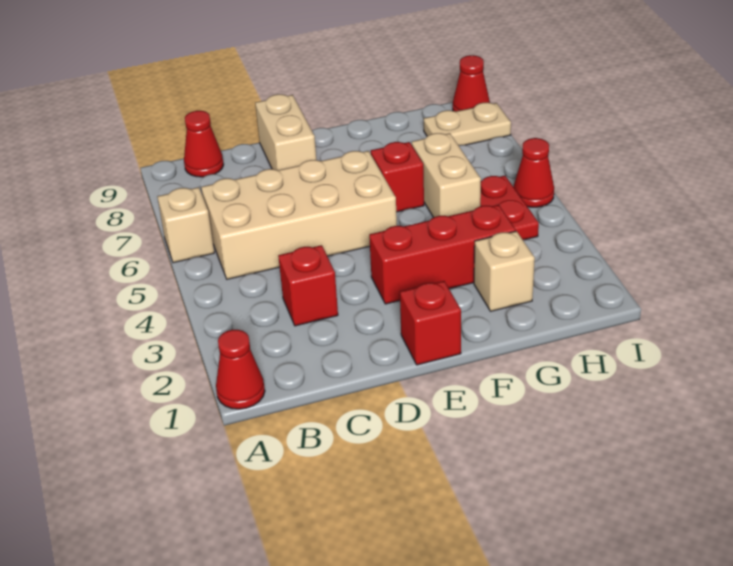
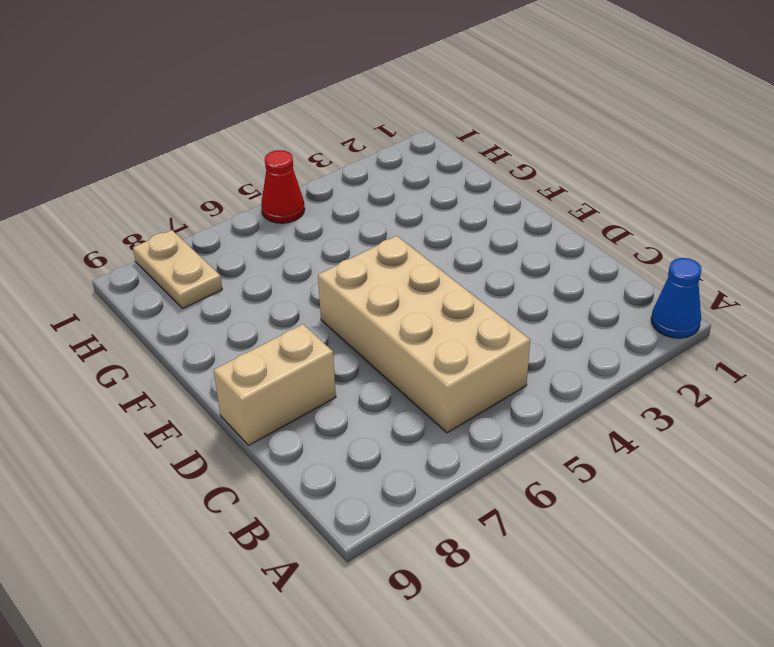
blue 1x1 cone [651,258,701,338] -> red 1x1 cone [216,330,265,409]
none -> tan 1x1 brick [157,187,214,263]
none -> red 1x1 cone [184,111,224,177]
none -> red 1x1 brick [278,245,338,326]

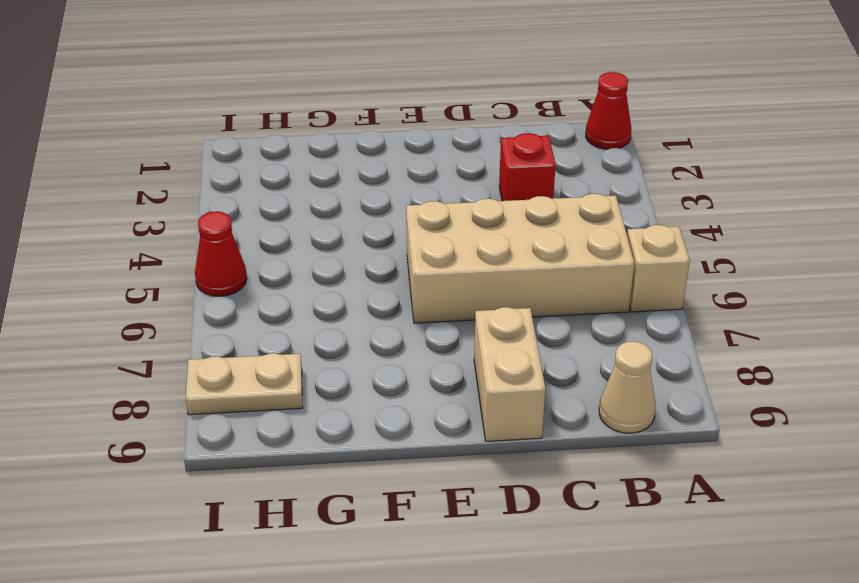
tan 1x1 cone [599,341,656,433] -> red 1x1 cone [184,111,224,177]
none -> red 1x1 brick [400,281,461,365]
none -> red 1x3 brick [369,205,516,304]
none -> red 1x1 brick [371,142,424,212]

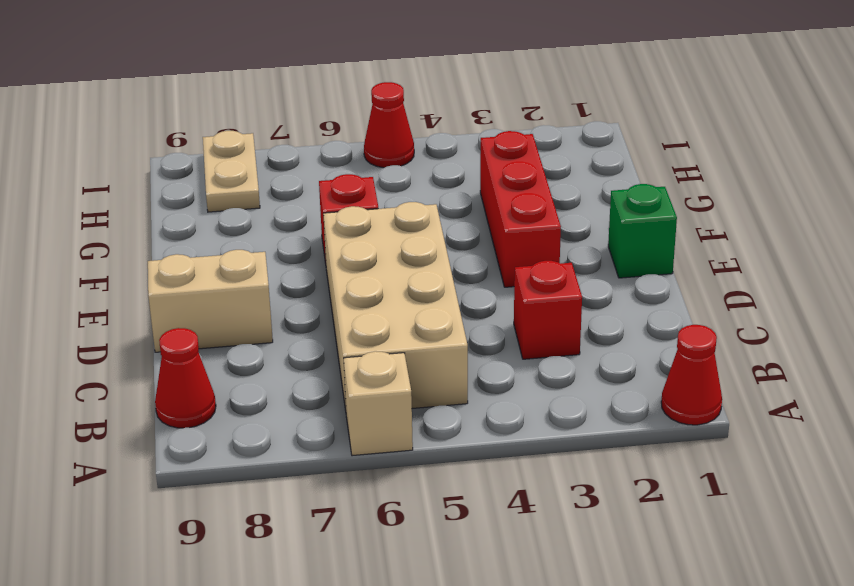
green 1x1 brick [608,184,677,278] -> red 1x1 brick [400,281,461,365]
none -> tan 1x1 brick [474,231,535,311]
none -> tan 1x2 brick [412,133,481,217]
none -> red 1x2 plate [480,176,539,240]

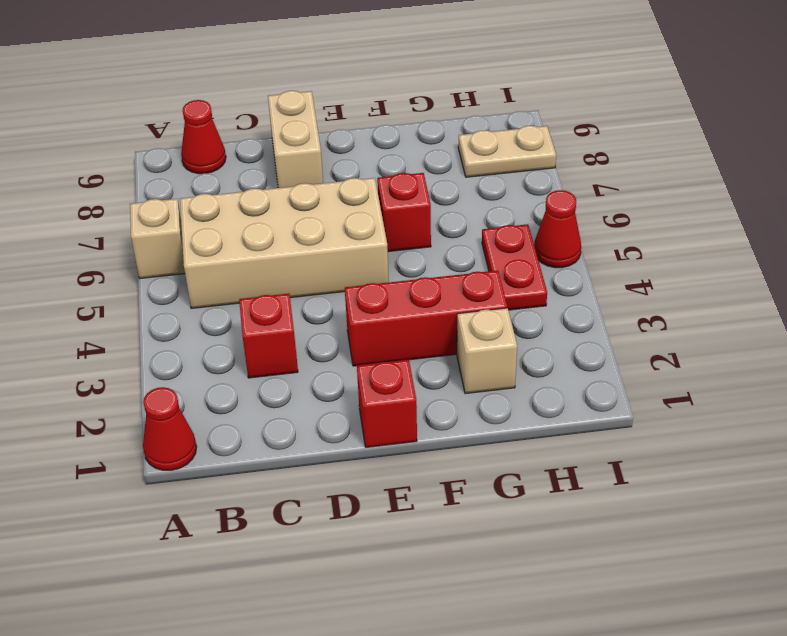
none -> tan 1x2 brick [412,133,481,217]
none -> red 1x1 cone [453,55,490,112]

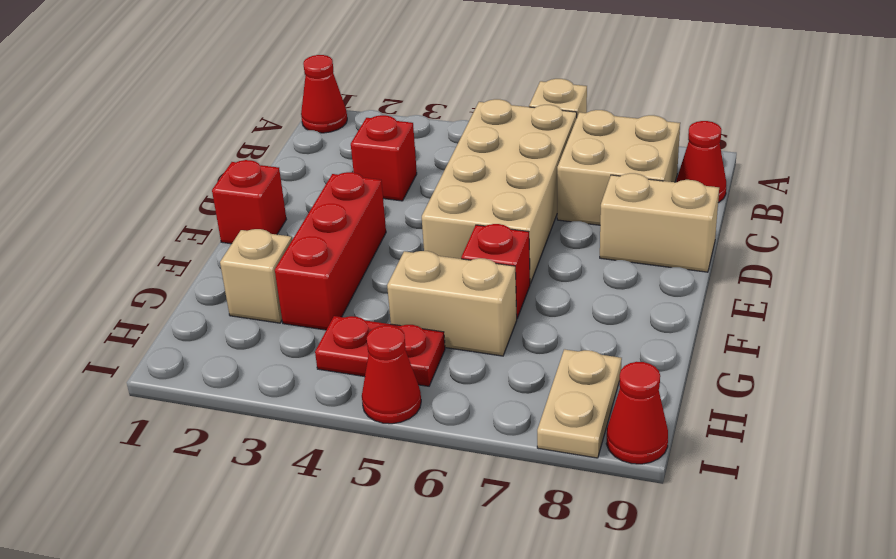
tan 2x2 brick [557,110,680,225] -> none

